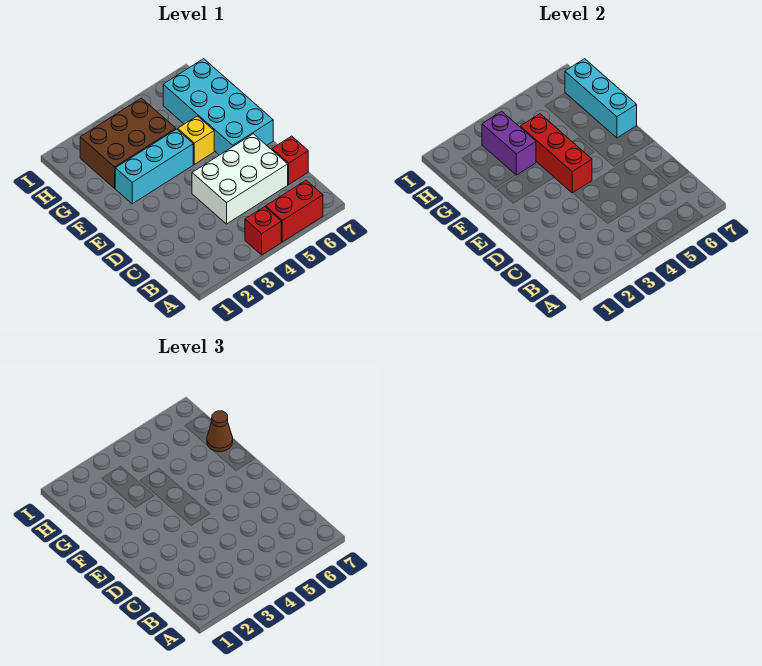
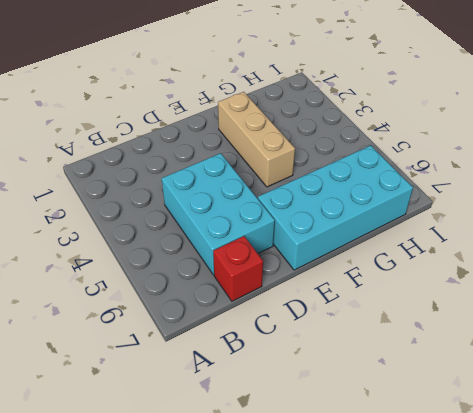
cyan 2x3 brick [162,153,275,275] -> white 2x3 brick [192,134,288,224]
tan 1x3 brick [218,92,295,187] -> cyan 1x3 brick [115,129,193,204]
none -> red 1x1 brick [245,207,281,255]
none -> red 1x2 brick [266,180,323,242]
none -> yellow 1x1 brick [178,116,214,164]

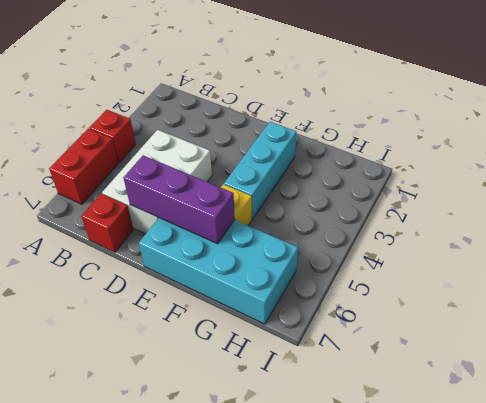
purple 1x3 brick [124,155,235,244] -> none
none -> brown 2x3 brick [80,98,176,188]
none -> red 1x3 brick [520,114,592,193]
none -> cyan 1x3 brick [565,59,637,138]

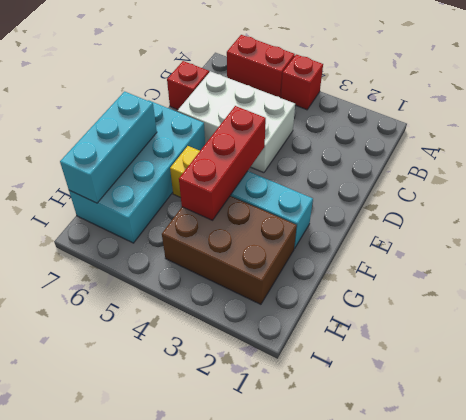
none -> purple 1x2 brick [482,111,536,175]
none -> brown 1x1 cone [207,411,233,452]

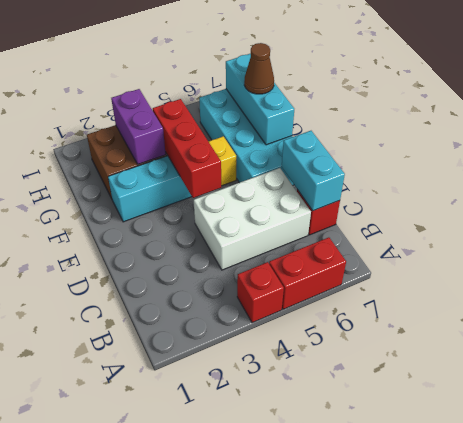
cyan 1x2 brick [282,131,345,211] -> none

